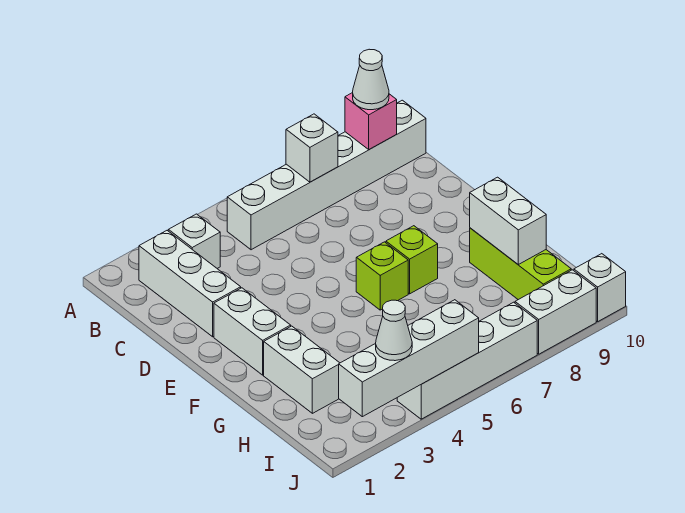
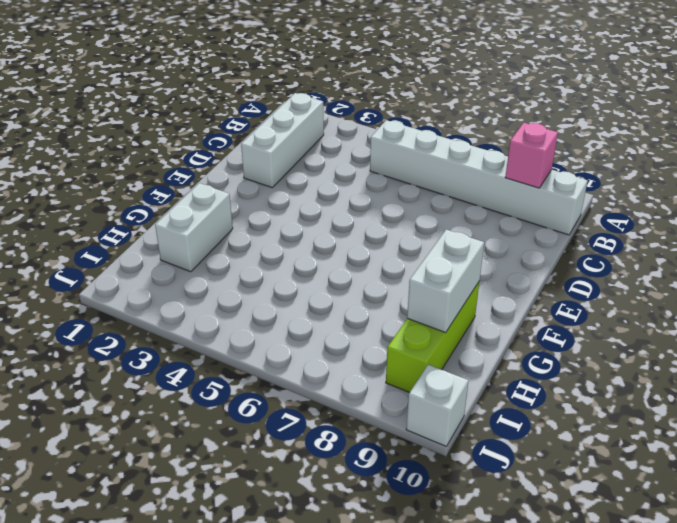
none -> white 1x1 brick [168,214,220,268]
none -> white 1x2 brick [214,288,291,375]
none -> lime 1x1 brick [356,242,408,310]

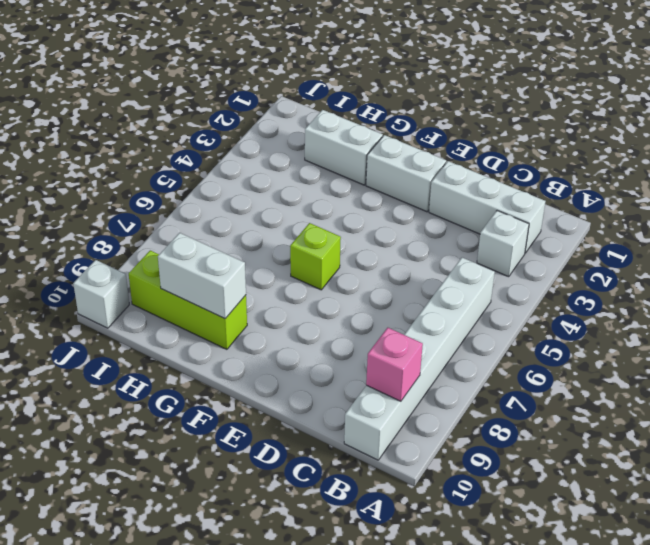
none -> lime 1x1 brick [386,226,438,294]
none -> white 1x4 brick [397,302,537,419]
none -> white 1x2 brick [515,270,596,354]

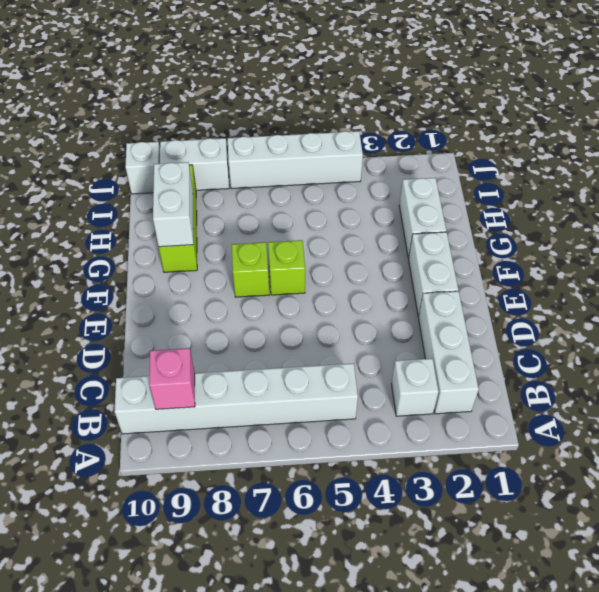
none -> white 1x1 brick [286,114,338,182]
none -> white 1x4 brick [339,300,479,417]
none -> white 1x1 cone [353,49,389,110]

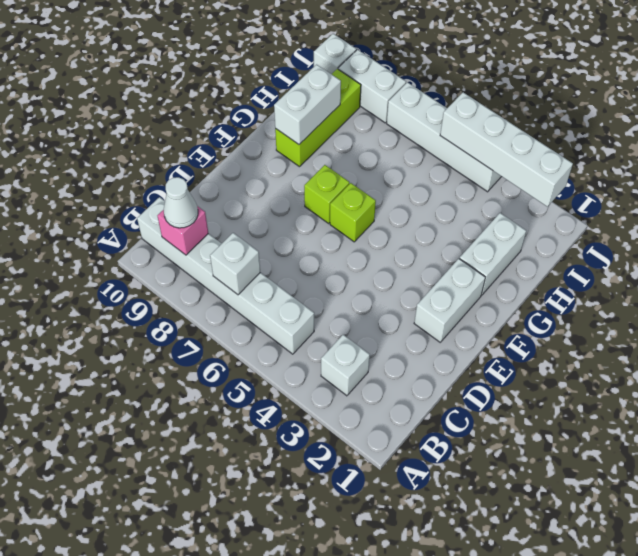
none -> white 1x3 brick [139,231,241,337]
none -> white 1x1 cone [376,300,412,361]

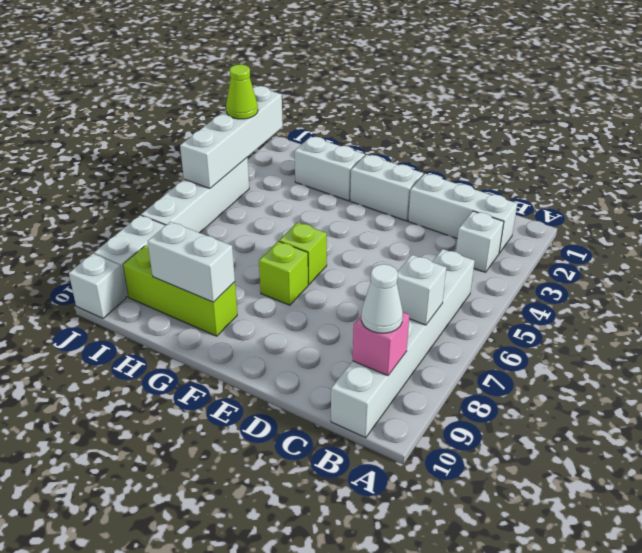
lime 1x1 cone [226,65,258,119] -> white 1x1 cone [376,300,412,361]

